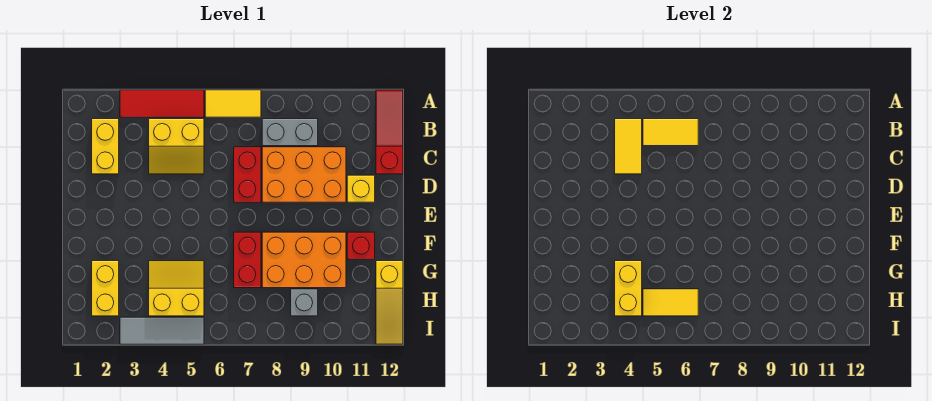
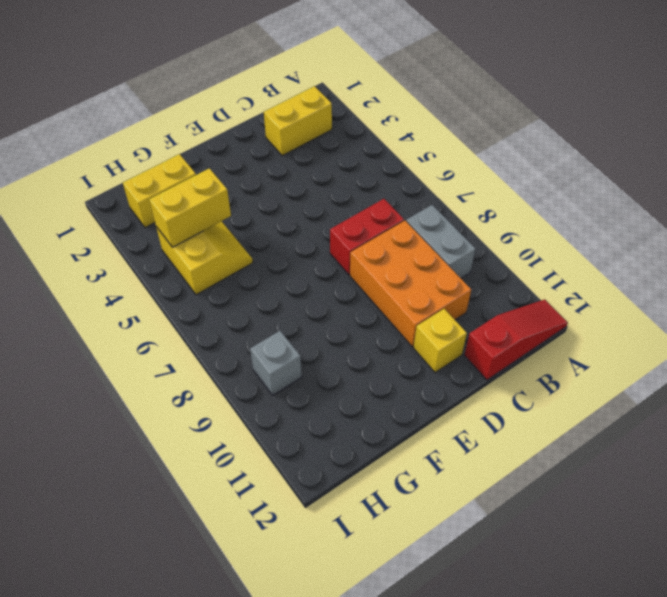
none -> red 1x3 tile [120,90,204,117]
none -> yellow 1x2 tile [205,90,261,117]
none -> yellow 2x2 slope [149,119,204,174]

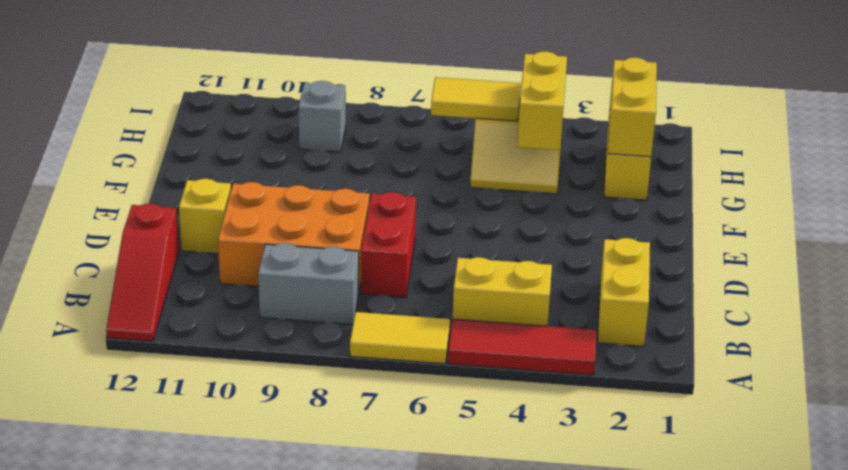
yellow 1x2 brick [608,58,657,157] -> none
none -> red 1x2 brick [234,232,261,288]
none -> orange 2x3 brick [262,232,346,288]
none -> red 1x1 brick [347,232,375,259]

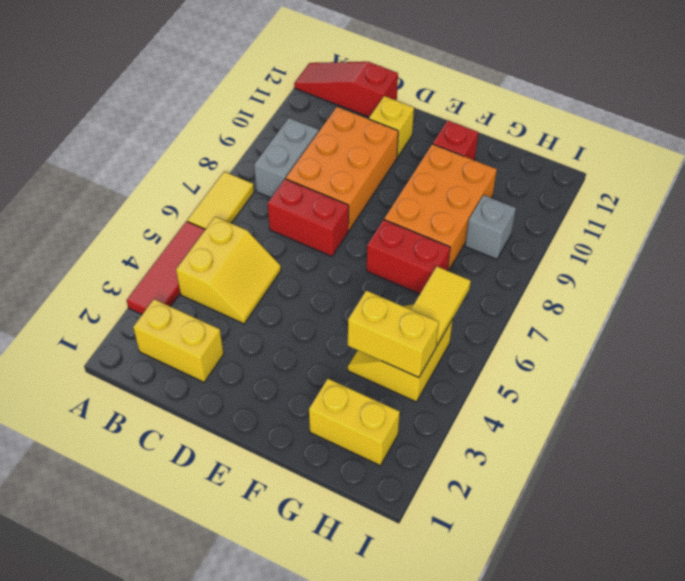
none -> yellow 1x3 slope [376,261,403,344]
none -> grey 1x3 tile [120,317,204,344]
none -> yellow 1x2 tile [615,119,642,174]

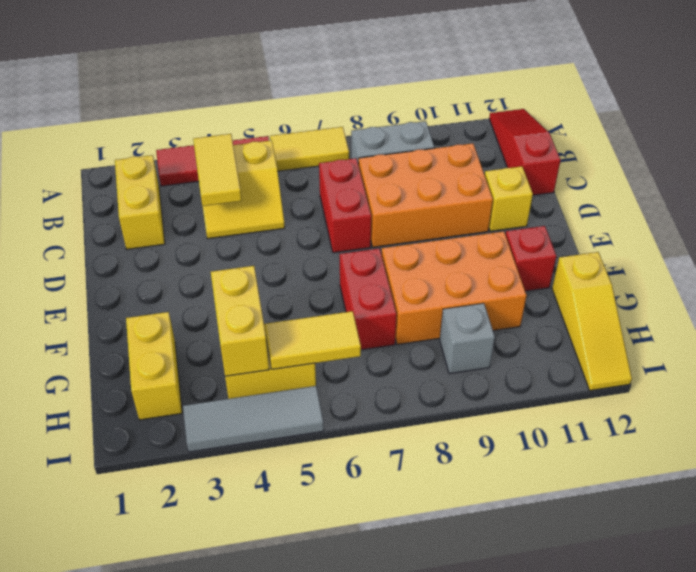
none -> yellow 1x2 tile [643,119,698,146]

